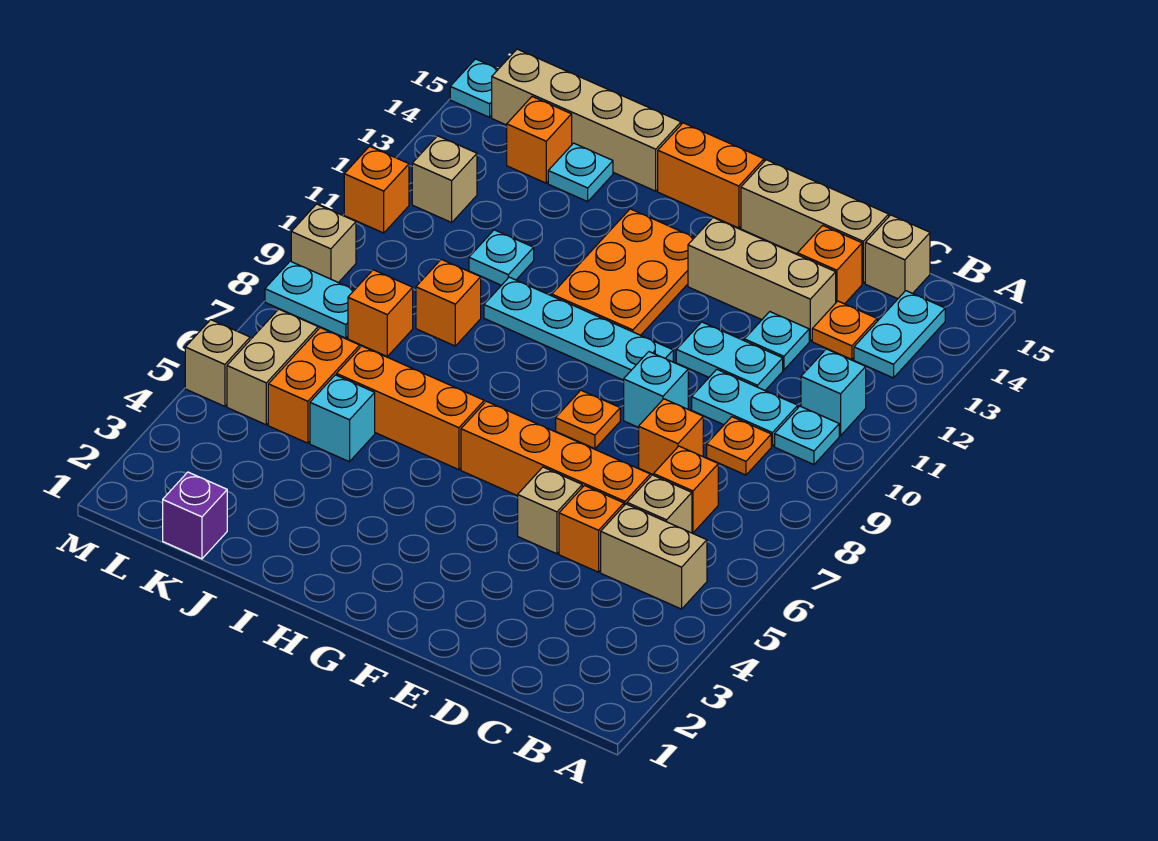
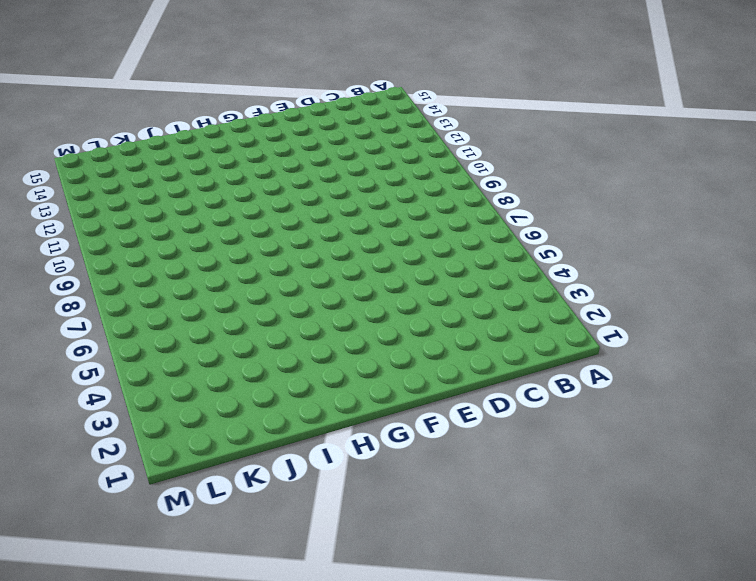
none -> tan 1x2 brick [601,504,707,609]
none -> cyan 1x1 plate [775,406,839,465]
none -> cyan 1x1 brick [801,349,866,436]
none -> cyan 1x2 plate [854,291,945,378]

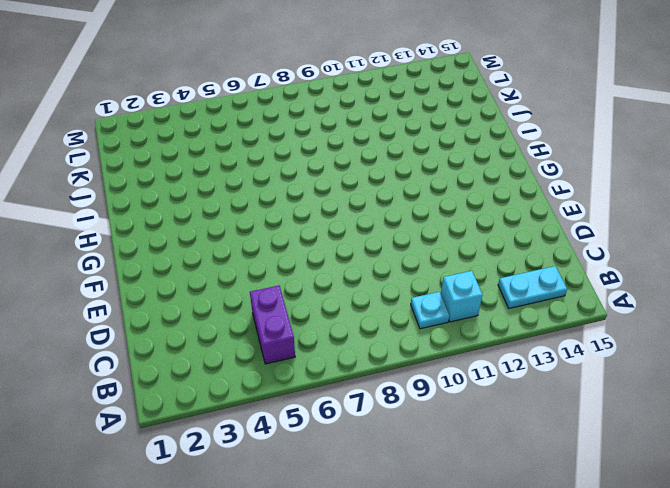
purple 1x2 brick [250,285,295,364] -> tan 1x2 brick [601,504,707,609]
none -> tan 1x1 brick [627,475,692,533]
none -> orange 1x1 brick [654,446,718,533]
none -> orange 1x1 plate [707,417,771,475]
none -> cyan 1x2 plate [692,369,798,446]

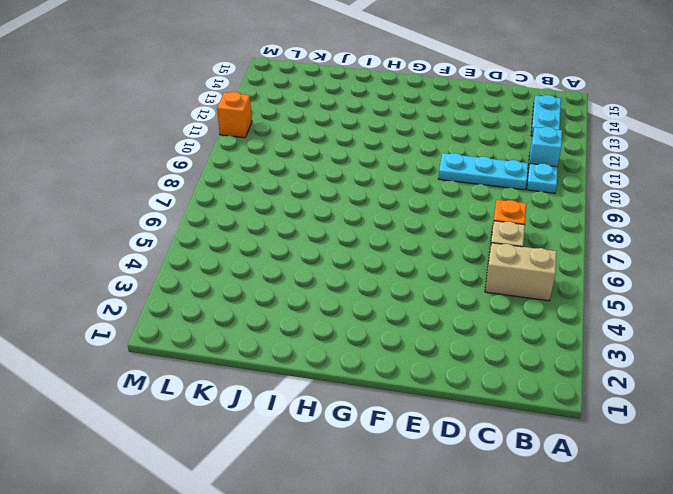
cyan 1x3 plate [438,153,528,190] -> cyan 1x2 plate [692,369,798,446]
none -> orange 1x1 plate [707,417,771,475]
none -> orange 1x1 plate [812,301,877,359]
none -> tan 1x1 brick [865,215,930,299]
none -> orange 1x1 brick [559,486,624,572]

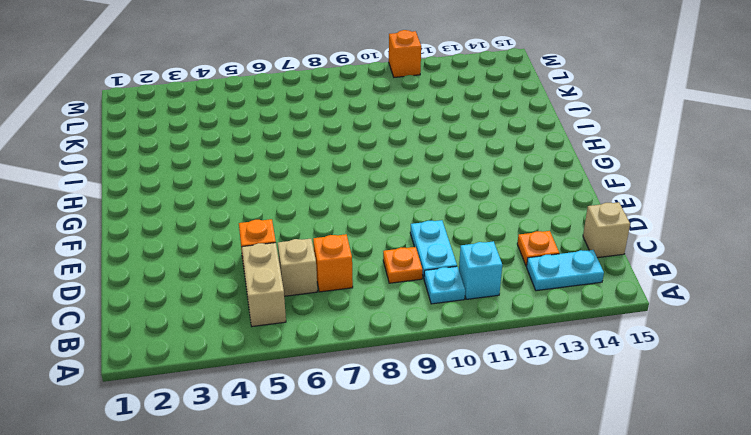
none -> orange 1x4 brick [461,401,650,505]
none -> orange 1x1 brick [639,399,703,475]
none -> cyan 1x2 plate [676,322,783,390]
none -> cyan 1x1 plate [744,312,809,370]

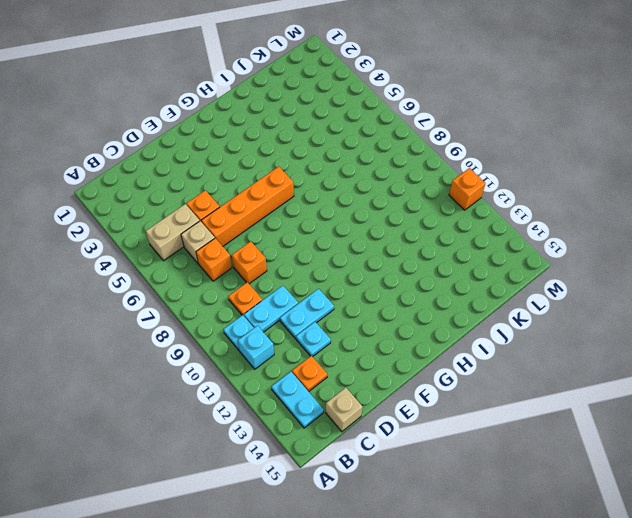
none -> tan 1x3 brick [688,218,836,341]
none -> orange 1x1 brick [797,225,862,304]
none -> tan 1x3 brick [741,160,889,283]
none -> tan 1x1 brick [518,467,582,554]

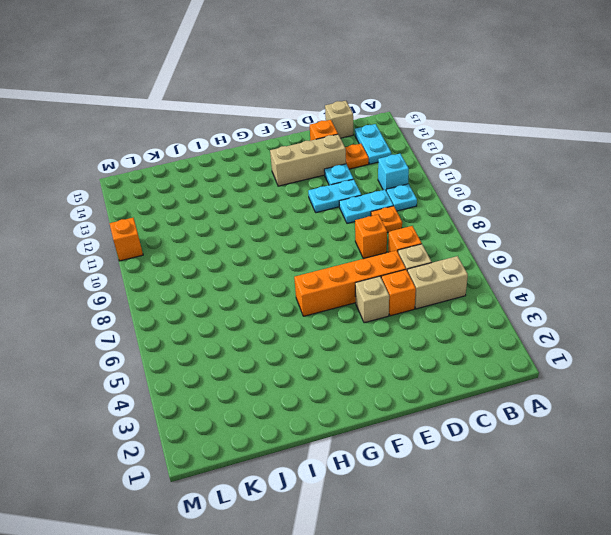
none -> tan 1x3 brick [741,160,889,283]
none -> cyan 1x1 brick [624,352,688,428]
none -> orange 1x1 plate [556,390,620,449]
none -> cyan 1x4 plate [484,277,673,380]

